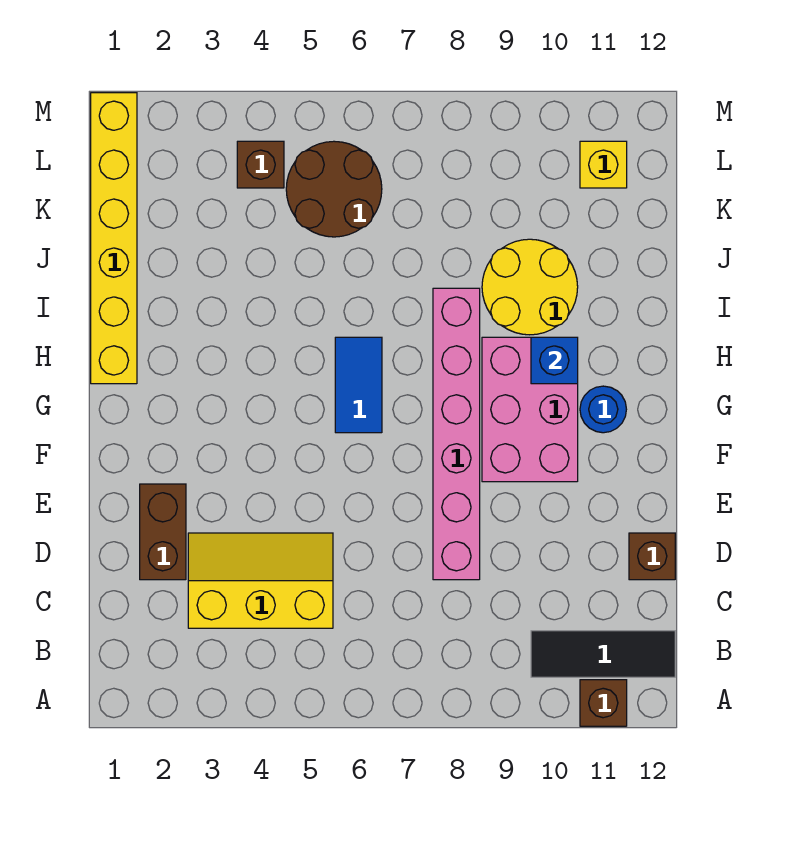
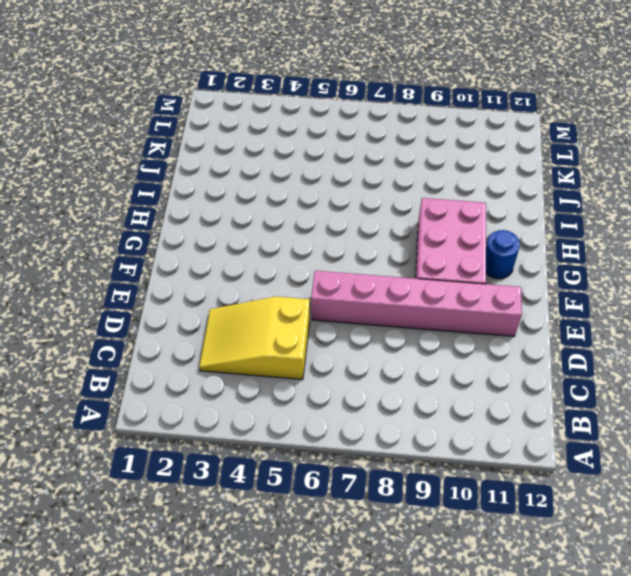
yellow 2x3 slope [199,297,310,380] -> yellow 2x3 slope turned to [188,533,333,628]
pink 1x6 brick [311,271,522,336] -> pink 1x6 brick turned to [433,288,480,580]
none -> brown 1x1 brick [580,680,627,726]
none -> black 1x3 tile [531,631,675,677]
none -> brown 1x2 brick [140,484,186,580]

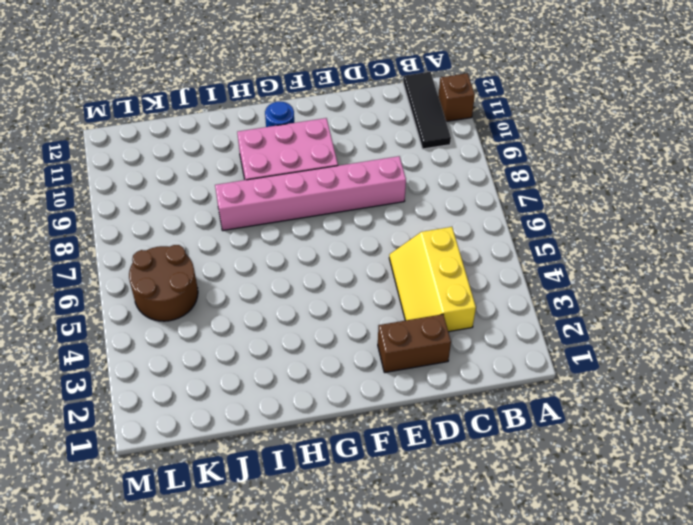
none -> brown 1x1 brick [629,533,675,580]
none -> blue 1x2 tile [335,337,382,433]
none -> yellow 1x6 brick [91,93,137,384]

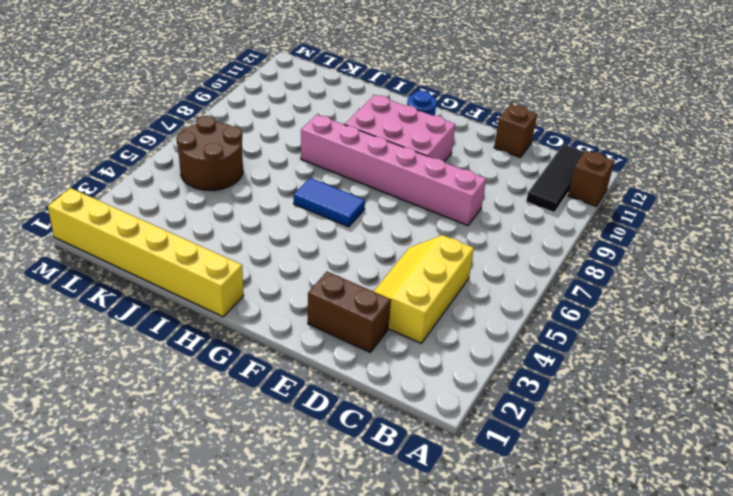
none -> yellow 2x2 round brick [482,239,578,335]
none -> brown 1x1 brick [237,141,284,188]
none -> yellow 1x1 brick [580,141,627,188]

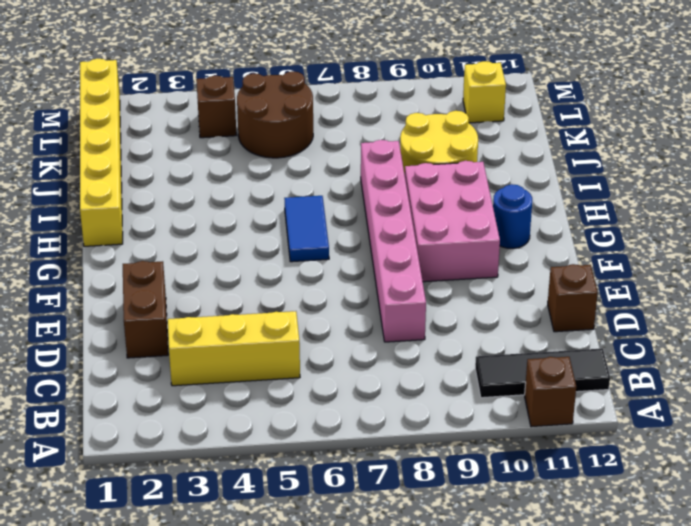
none -> blue 1x1 brick [531,337,578,384]

